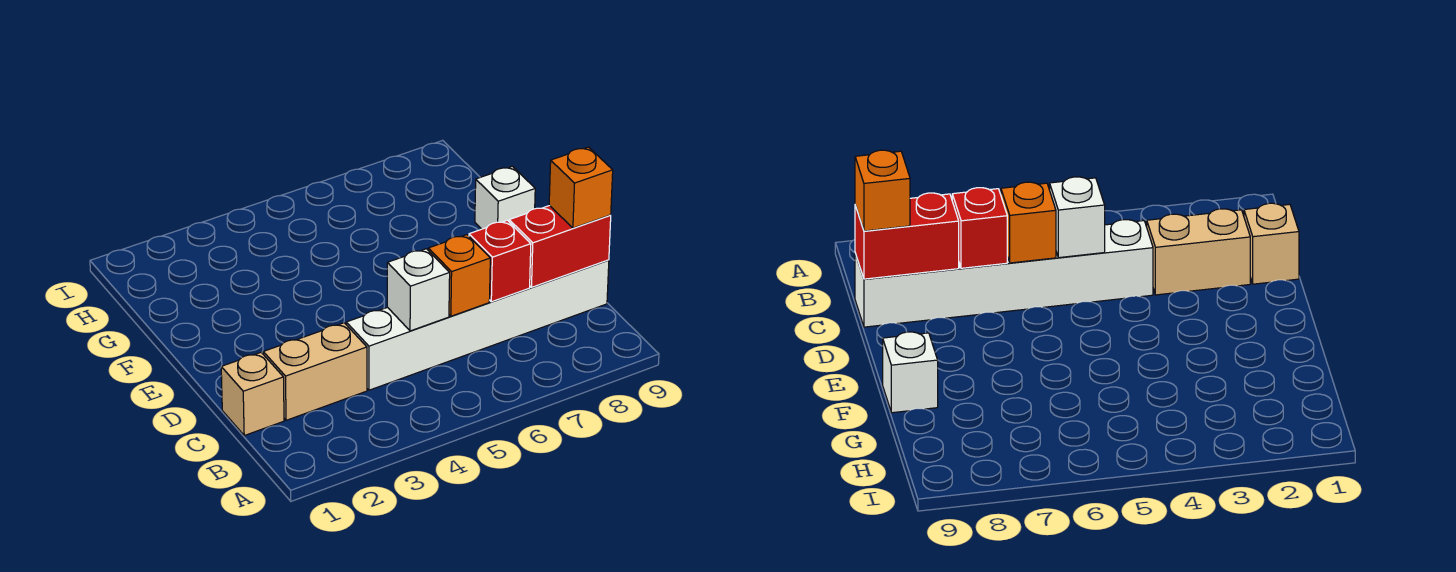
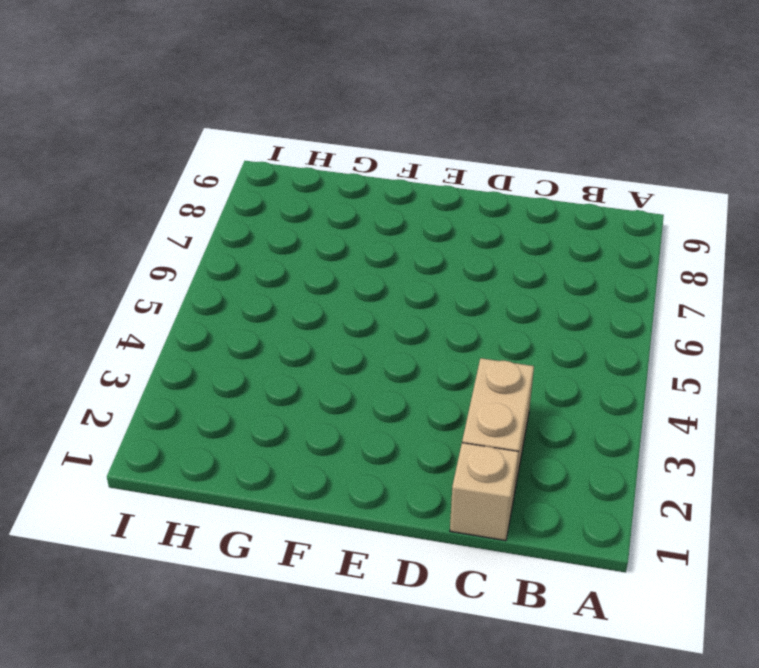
none -> white 1x6 brick [346,260,609,390]
none -> white 1x1 brick [475,166,535,229]

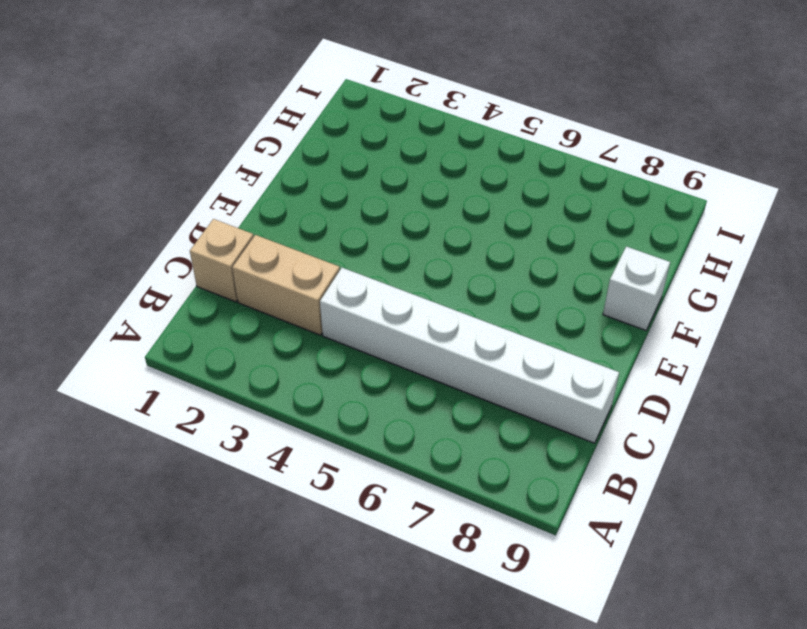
none -> white 1x1 brick [387,249,450,331]
none -> orange 1x1 brick [428,235,490,316]

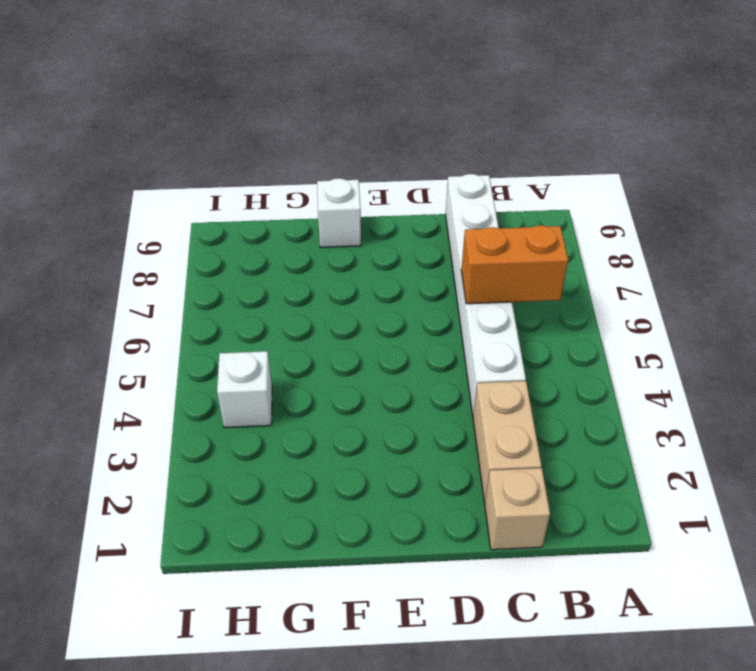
orange 1x2 brick [461,225,568,304] -> orange 1x1 brick [428,235,490,316]
white 1x1 brick [217,351,272,428] -> white 1x1 brick moved to [387,249,450,331]
none -> red 1x1 brick [469,220,531,302]
none -> red 1x2 brick [509,206,611,287]

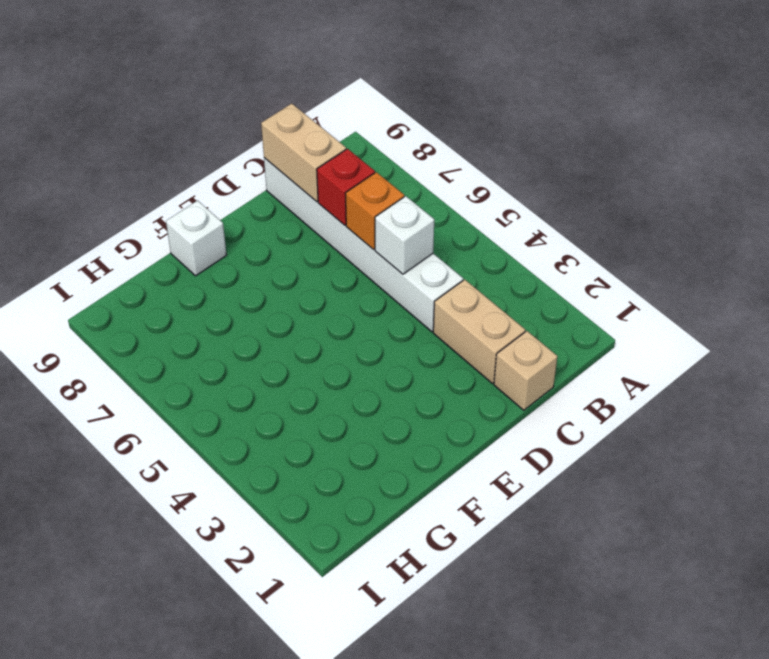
tan 1x2 brick [261,103,346,202] -> red 1x2 brick [509,206,611,287]
none -> orange 1x1 brick [549,147,613,228]

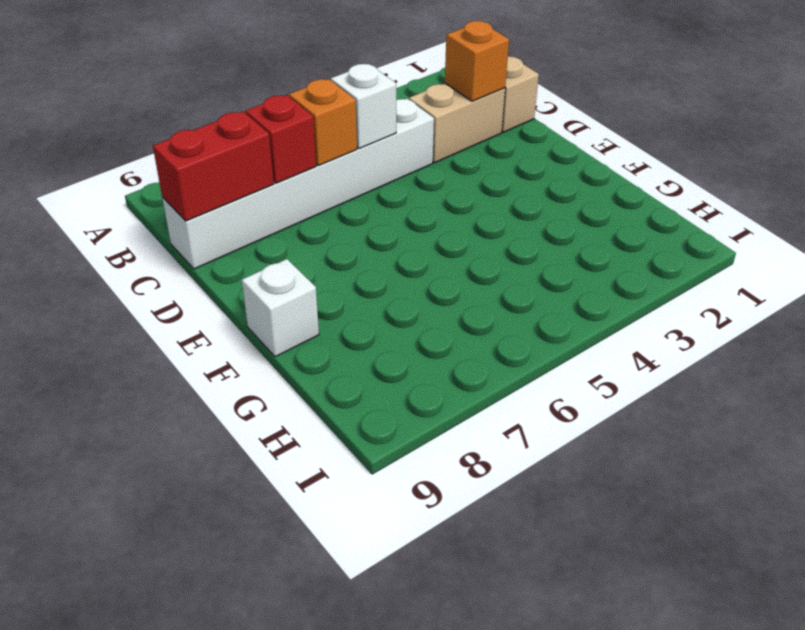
orange 1x1 brick [445,21,509,101] -> orange 1x1 brick moved to [549,147,613,228]

